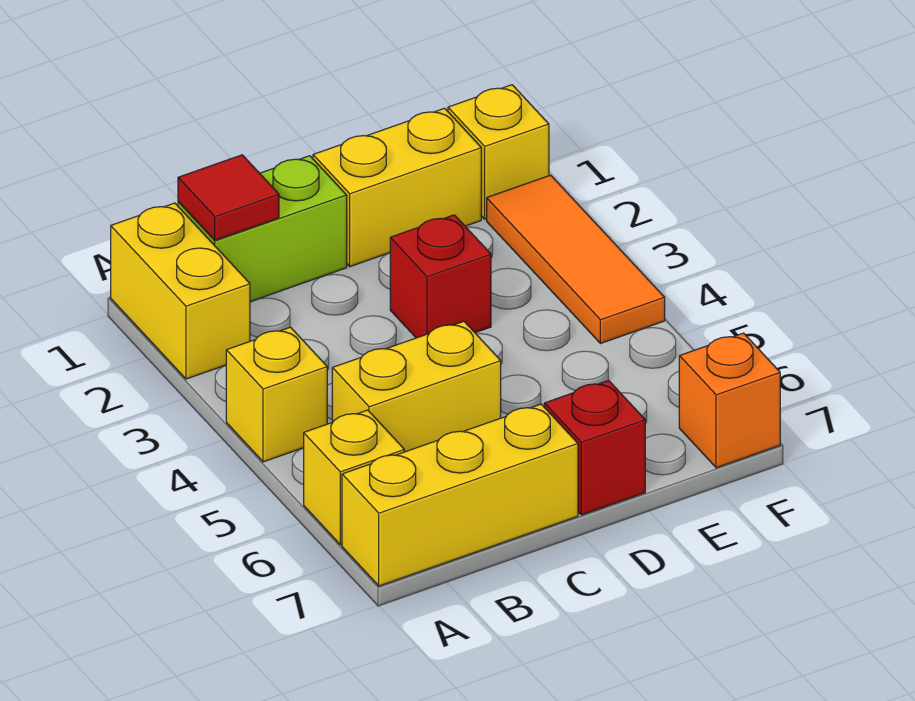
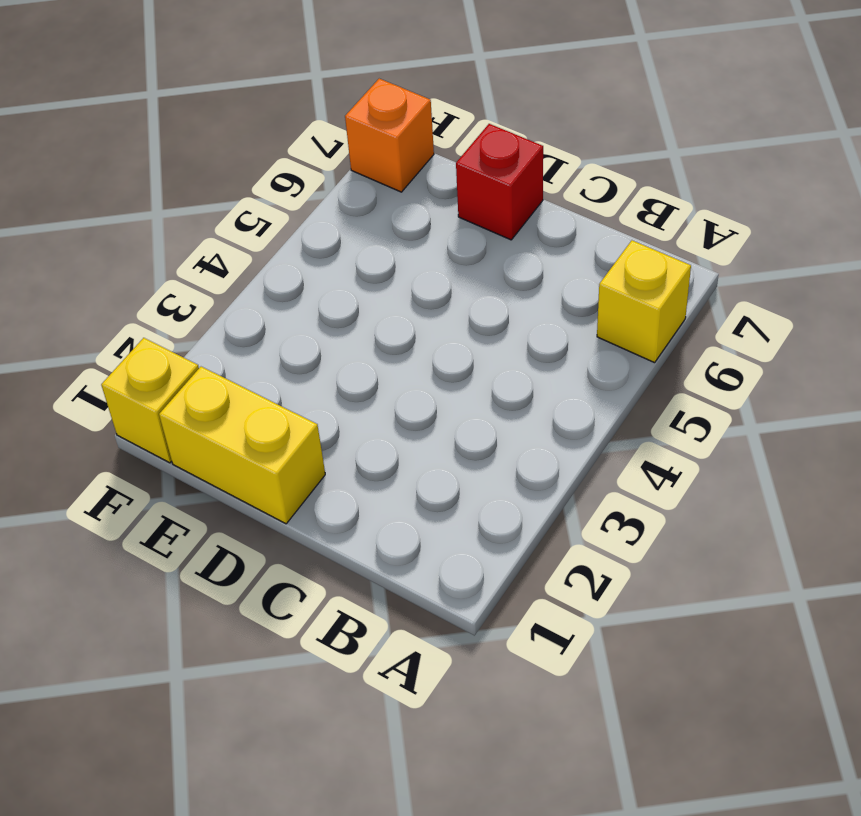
none -> yellow 1x2 brick [111,203,250,379]
none -> yellow 1x1 brick [226,327,327,462]
none -> yellow 1x3 brick [342,404,578,586]

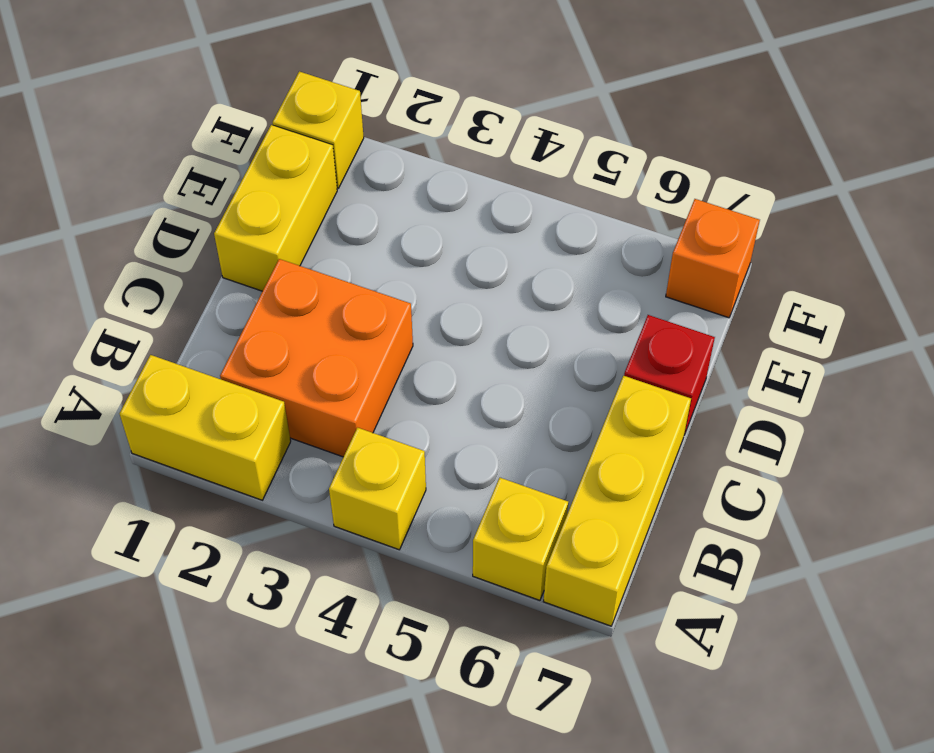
orange 2x2 brick [220,259,413,457] -> none
none -> lime 1x2 brick [178,156,347,302]
none -> yellow 1x2 brick [332,321,501,452]
none -> red 1x1 brick [390,215,491,338]

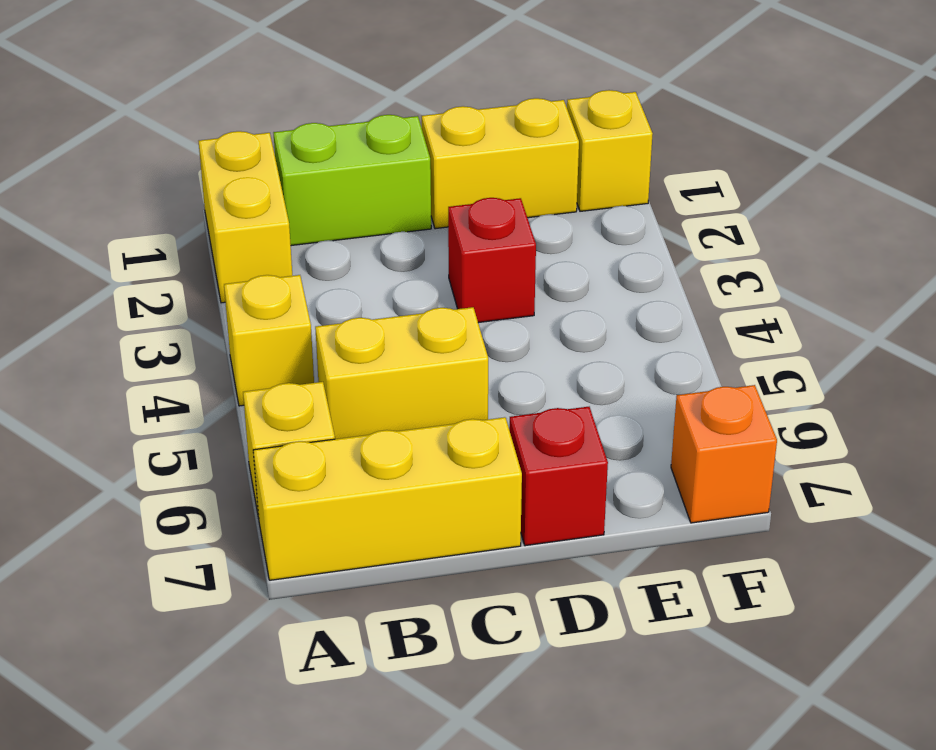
none -> orange 1x3 tile [487,175,665,344]
none -> red 1x1 tile [178,155,279,240]

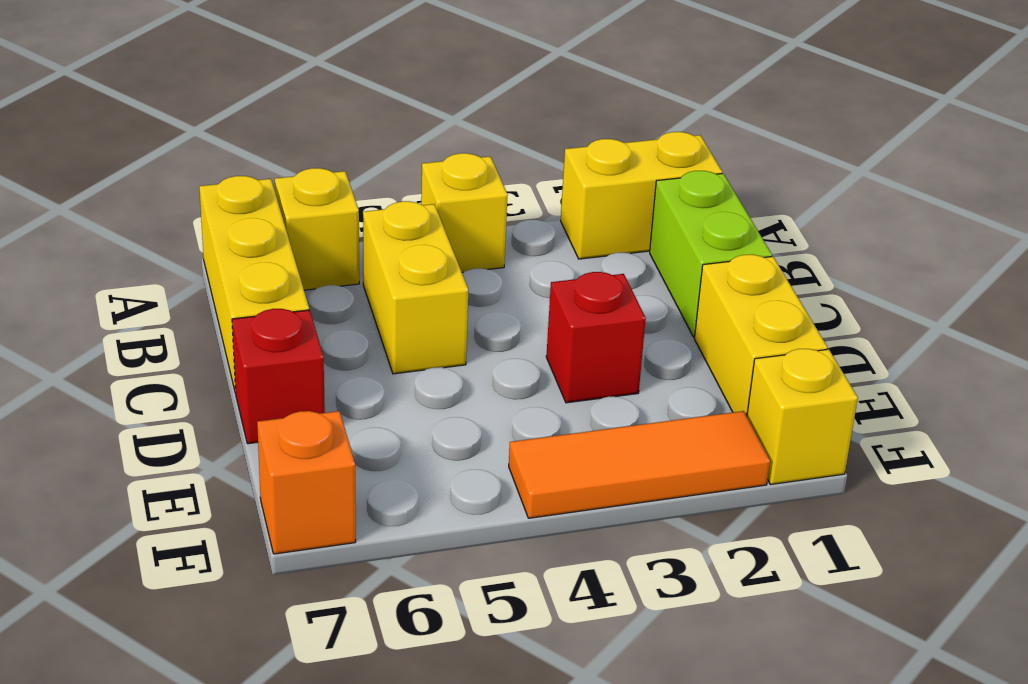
none -> red 1x1 tile [178,155,279,240]

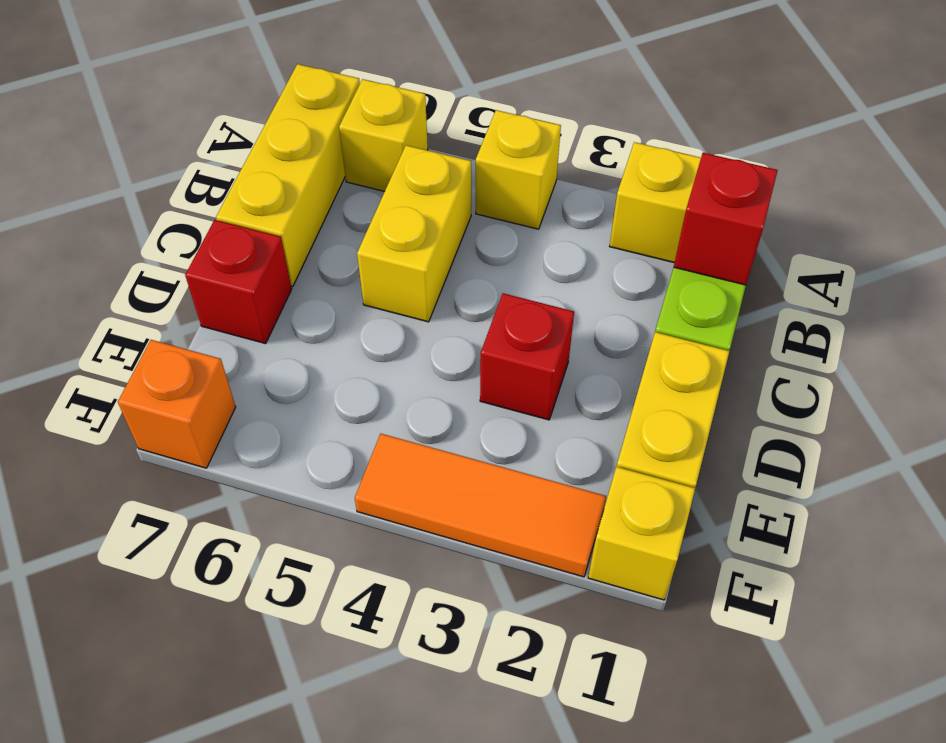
red 1x1 brick [674,153,778,285] -> red 1x1 tile [178,155,279,240]

